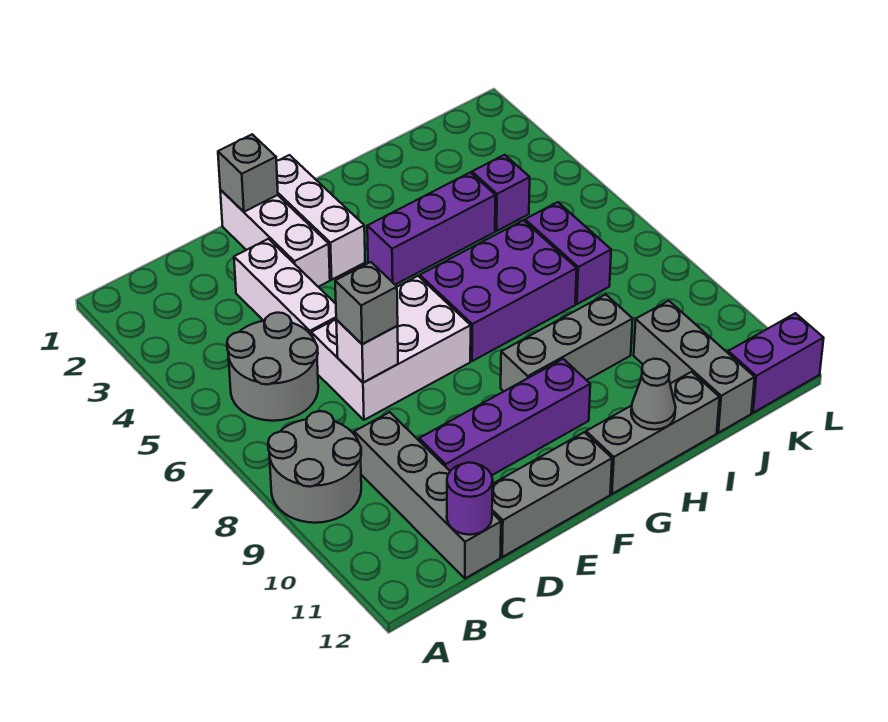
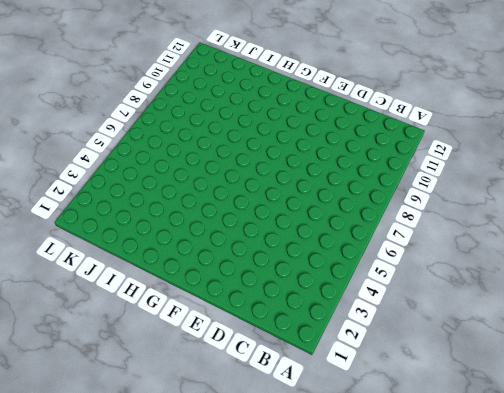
none -> grey 2x2 round brick [268,411,361,523]
none -> grey 2x2 round brick [227,313,318,421]
none -> grey 1x4 brick [354,412,501,578]

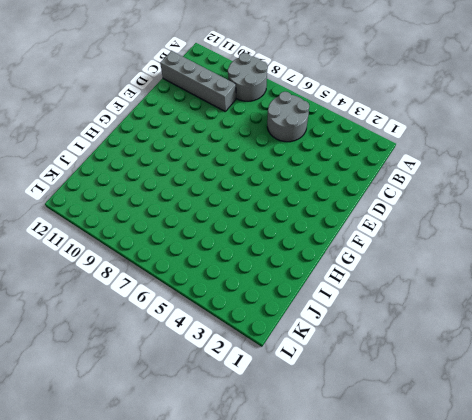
none -> white 1x3 brick [234,239,336,335]
none -> white 2x3 brick [311,276,471,420]
none -> purple 1x4 brick [419,359,590,475]

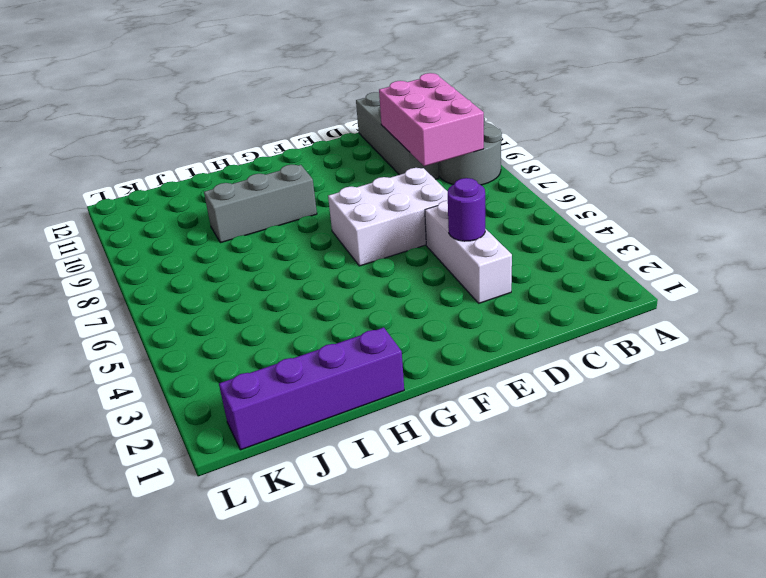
pink 2x3 brick [379,73,484,166] -> none
purple 1x1 round brick [448,178,485,241] -> purple 1x1 round brick moved to [447,463,493,535]
purple 1x4 brick [219,327,404,450] -> purple 1x4 brick moved to [419,359,590,475]
none -> grey 2x2 round brick [227,313,318,421]
none -> grey 1x3 brick [492,432,612,557]
none -> white 1x3 brick [220,190,330,287]

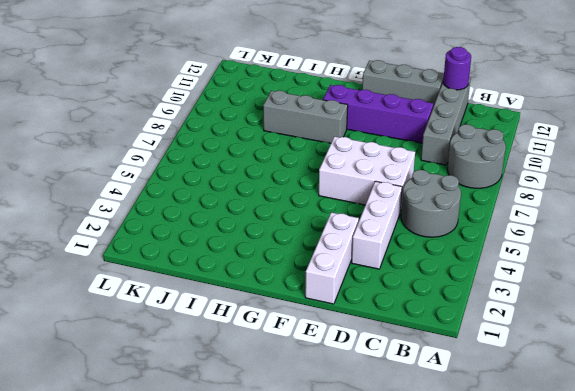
none -> white 1x3 brick [276,155,365,280]
none -> purple 1x3 brick [367,172,495,285]
none -> purple 2x3 brick [420,220,577,361]

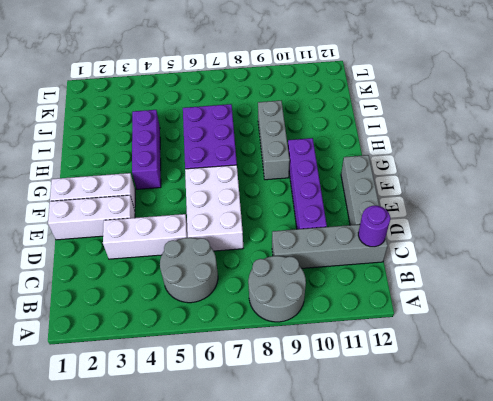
none -> grey 1x3 brick [586,372,720,494]
none -> purple 1x1 brick [472,155,530,231]
none -> purple 1x2 brick [525,202,611,304]

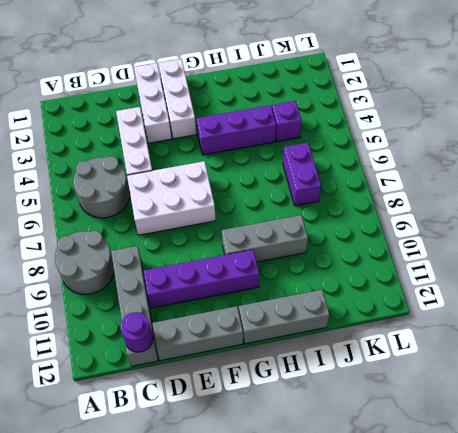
none -> purple 2x3 brick [420,220,577,361]
none -> grey 1x3 brick [634,301,755,433]
none -> purple 1x2 brick [728,313,824,413]

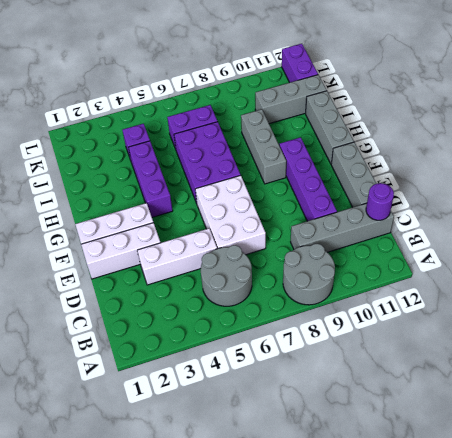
none -> white 1x1 brick [336,320,398,382]
none -> grey 1x1 brick [218,134,278,212]
none -> grey 1x1 cone [631,359,676,430]

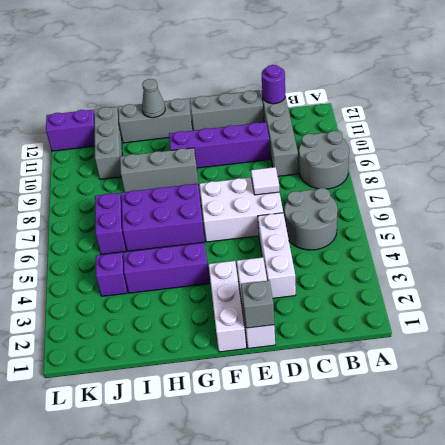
white 1x1 tile [251,167,280,195] -> white 1x1 brick [336,320,398,382]
none -> grey 1x1 brick [335,262,398,344]

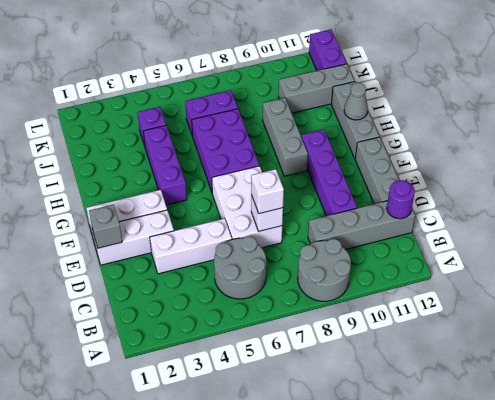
white 1x1 brick [251,169,284,214] -> grey 1x1 brick [335,262,398,344]

